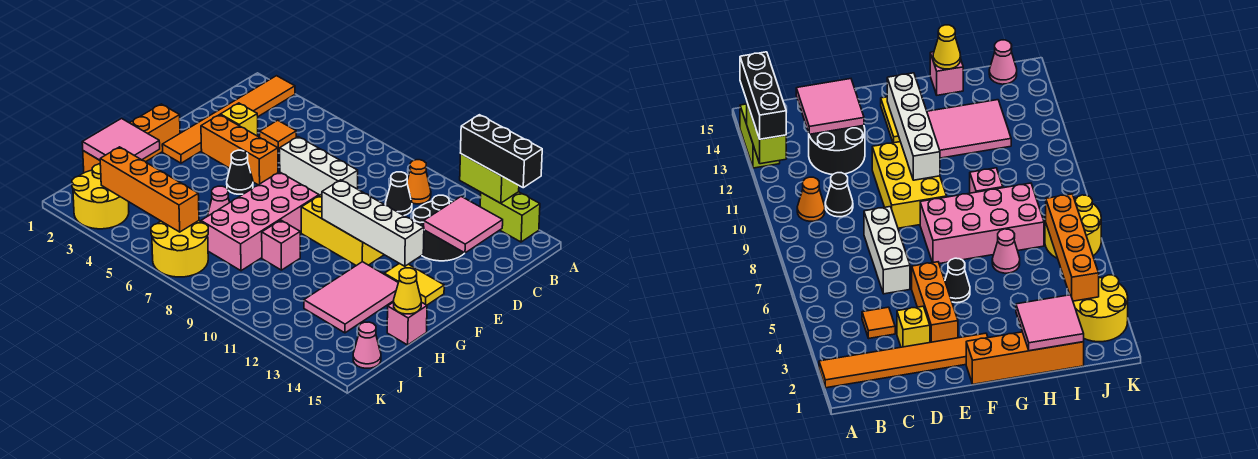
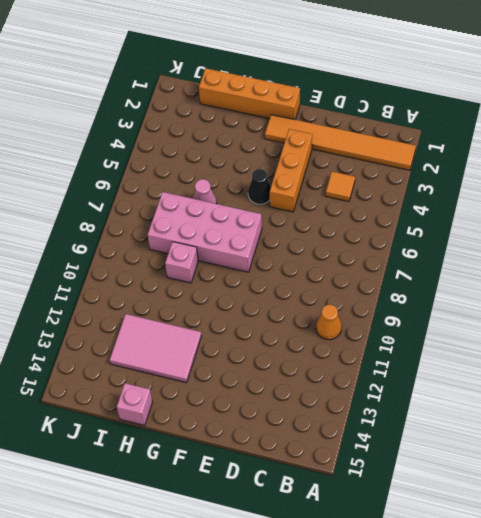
none -> lime 1x2 brick [480,192,540,242]
none -> black 1x1 cone [385,172,412,215]
none -> black 2x2 round brick [413,195,464,261]

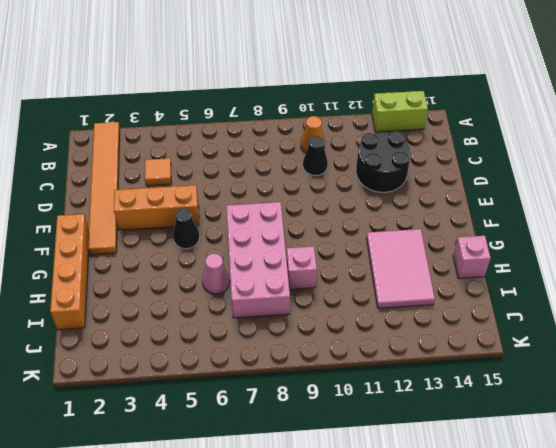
none -> yellow 1x1 brick [220,103,258,136]
none -> white 1x3 brick [280,137,358,196]
none -> yellow 2x3 brick [301,194,384,266]

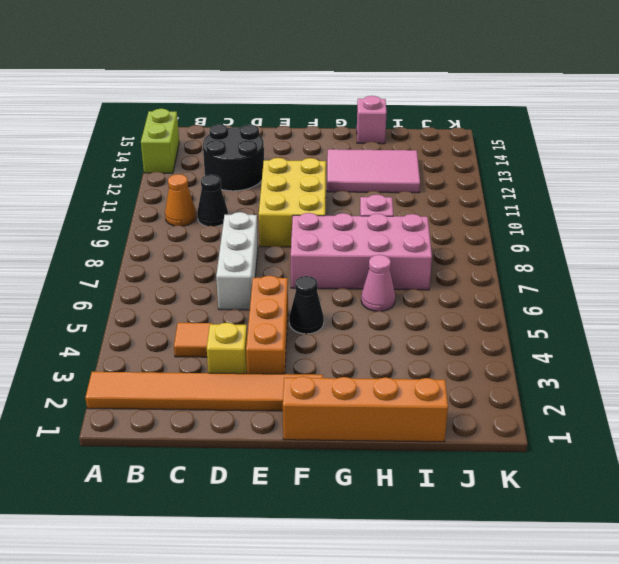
none -> yellow 1x2 tile [384,263,444,305]
none -> yellow 2x2 round brick [72,164,129,229]
none -> yellow 2x2 round brick [151,221,208,277]

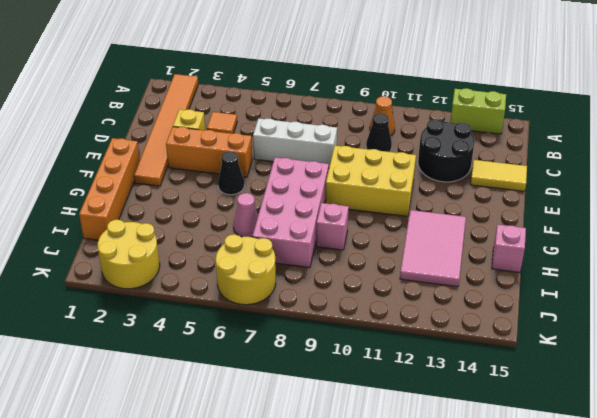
yellow 1x2 tile [470,160,527,191] -> yellow 1x2 tile moved to [384,263,444,305]
none -> pink 1x1 cone [353,322,381,368]
none -> lime 1x2 brick [460,154,519,203]
none -> pink 2x2 tile [424,196,503,253]

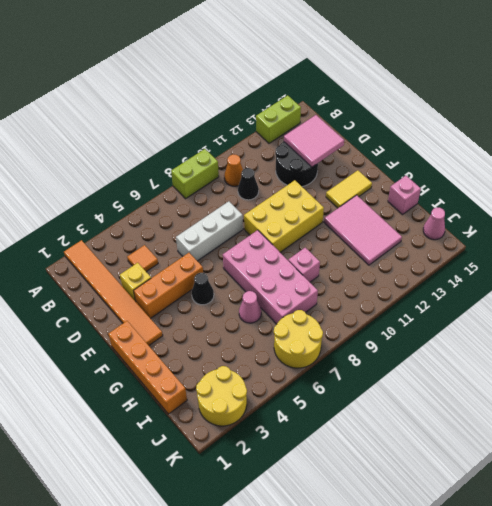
lime 1x2 brick [171,149,219,199] -> lime 1x2 brick moved to [460,154,519,203]
none -> white 1x4 brick [322,180,424,266]
none -> pink 2x2 tile [82,119,160,160]
none -> yellow 1x1 cone [394,268,421,314]

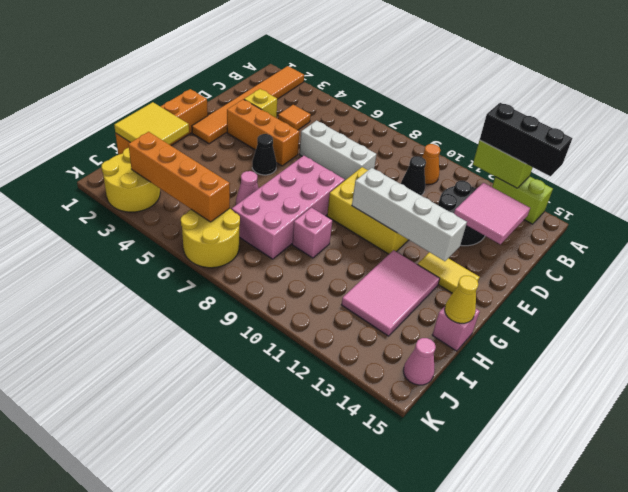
yellow 2x2 tile [114,102,189,144] -> pink 2x2 tile [82,119,160,160]

